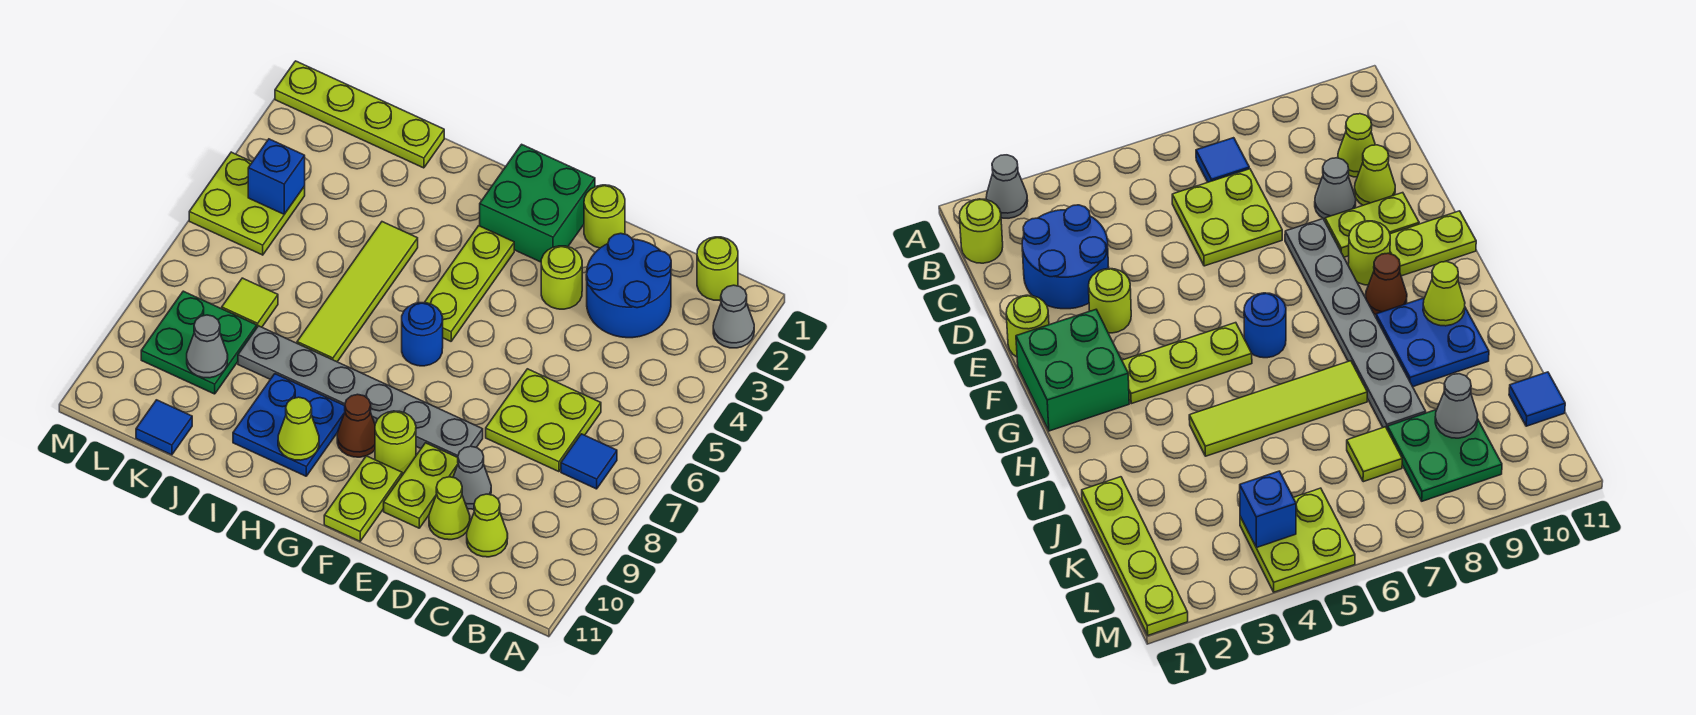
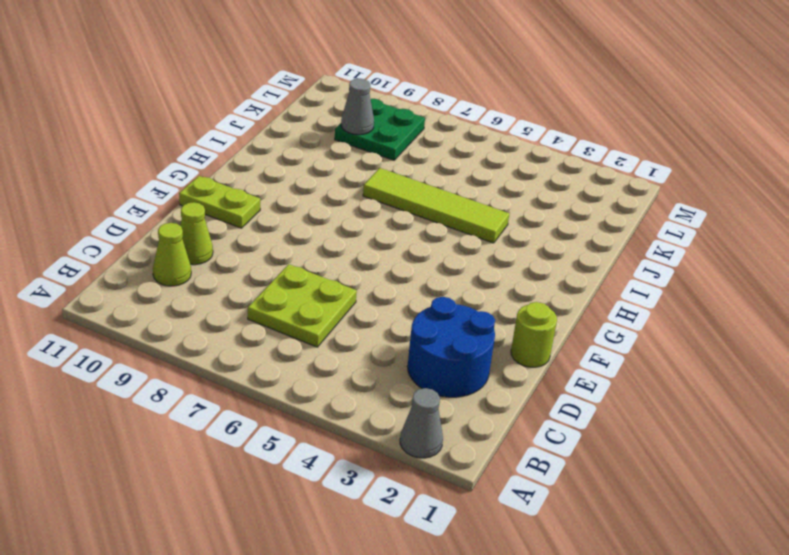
none -> lime 1x1 round brick [697,237,738,300]
none -> blue 1x1 tile [561,434,617,489]
none -> grey 1x1 cone [453,446,491,509]

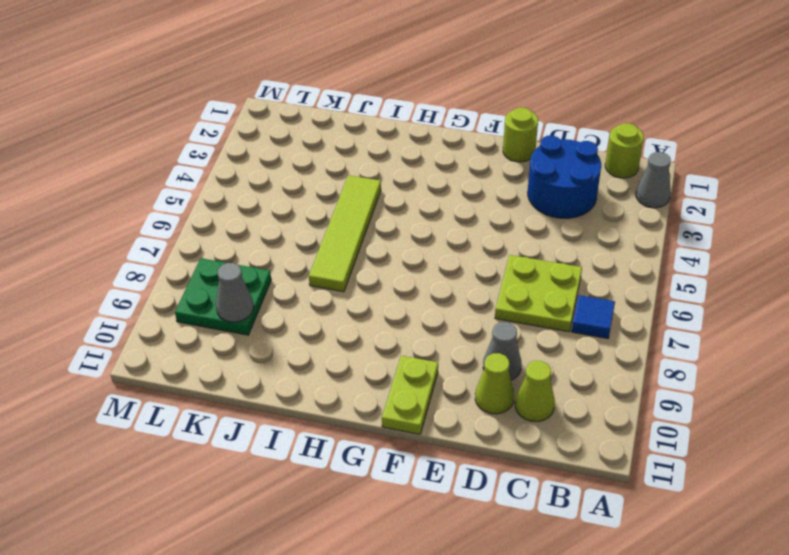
none -> lime 1x1 round brick [541,246,582,309]
none -> grey 1x6 plate [238,326,483,457]
none -> lime 1x2 plate [384,443,458,528]

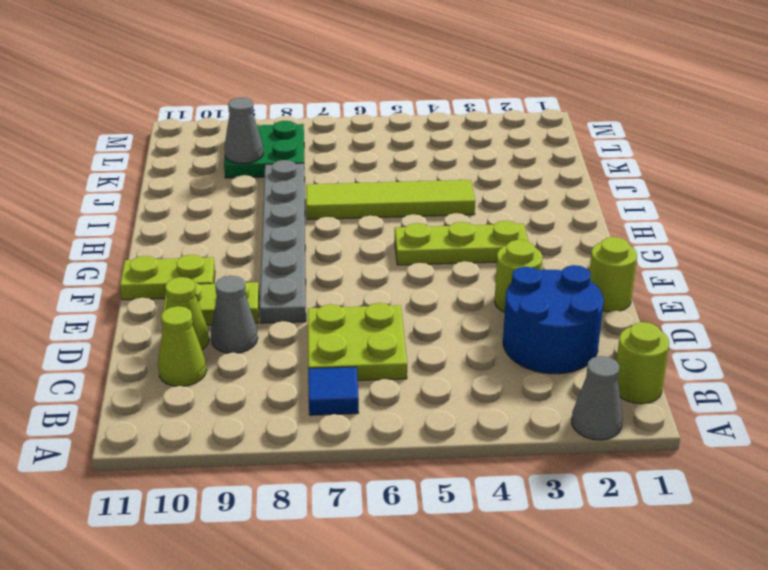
none -> green 2x2 brick [480,144,595,262]
none -> lime 1x1 round brick [375,411,416,474]
none -> blue 1x1 round brick [402,303,443,366]

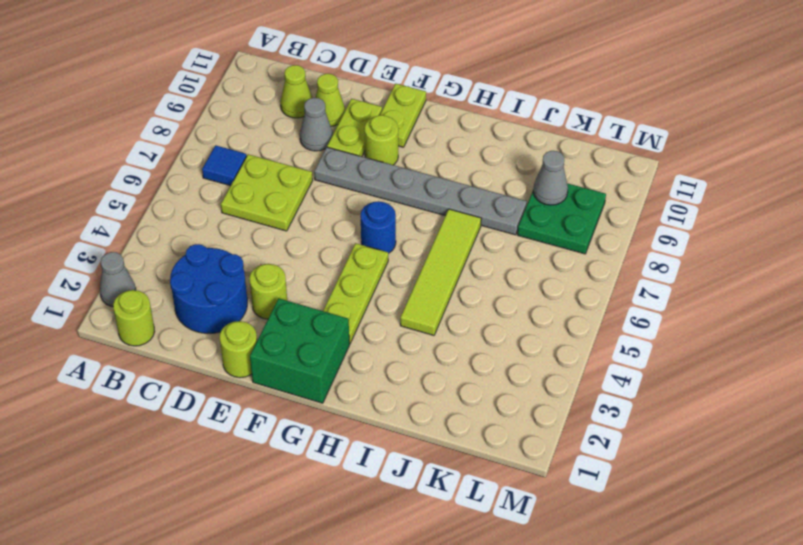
none -> brown 1x1 cone [337,394,375,457]
none -> blue 2x2 plate [233,374,345,476]
none -> lime 1x4 plate [275,61,444,168]

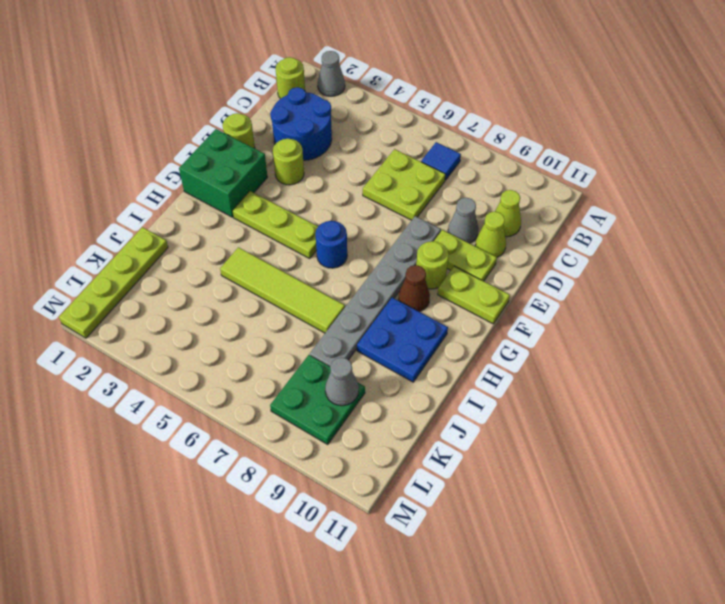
none -> lime 1x1 tile [222,278,278,327]
none -> blue 1x1 tile [136,400,192,455]
none -> lime 2x2 plate [189,152,305,255]

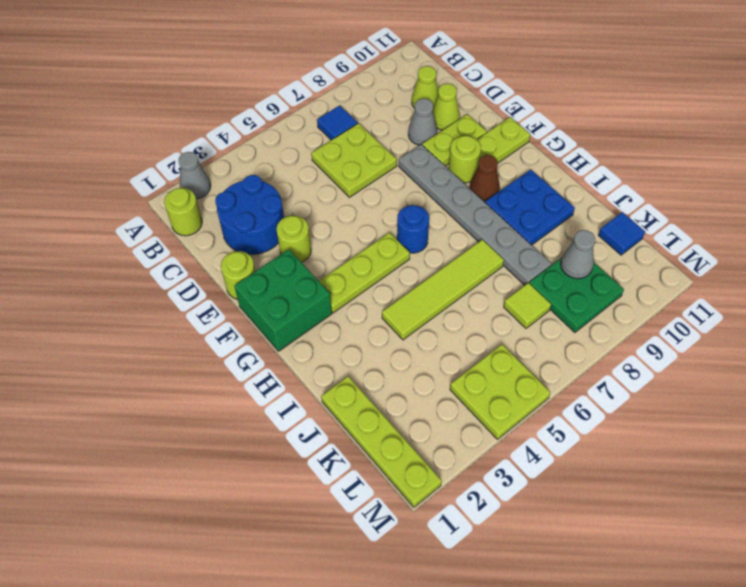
none -> lime 1x1 cone [278,397,319,460]
none -> blue 1x1 brick [248,139,305,214]

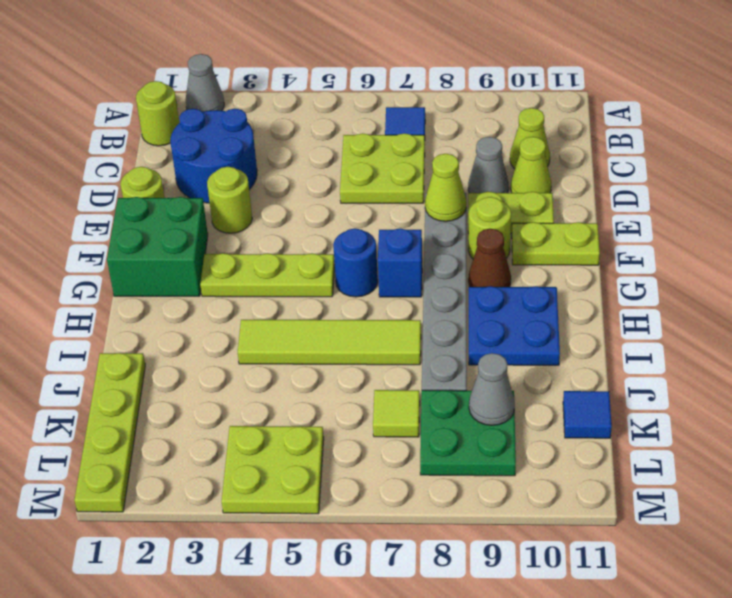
lime 1x1 cone [425,154,466,221] -> lime 1x1 cone moved to [278,397,319,460]
blue 1x1 brick [378,229,422,297] -> blue 1x1 brick moved to [248,139,305,214]

